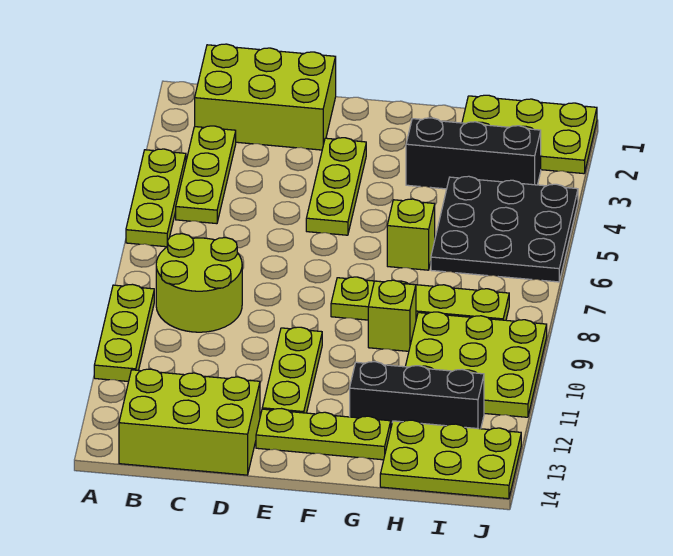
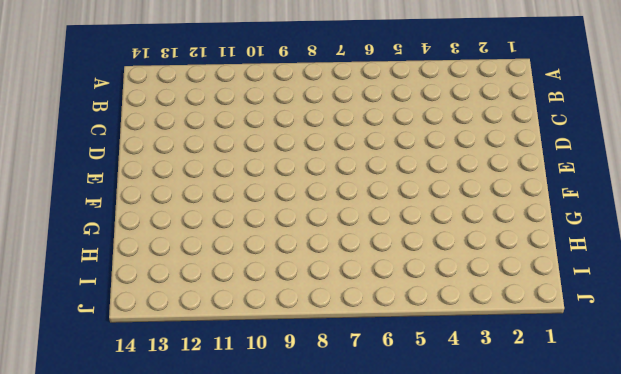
none -> lime 1x3 plate [126,149,186,247]
none -> lime 1x3 plate [94,284,154,382]
none -> lime 2x3 brick [195,44,336,150]

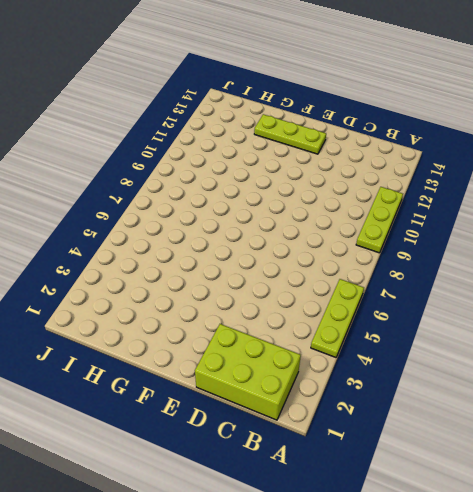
none -> lime 1x3 plate [176,126,236,224]
none -> lime 2x2 round brick [156,234,242,332]
none -> lime 2x3 brick [119,369,260,475]

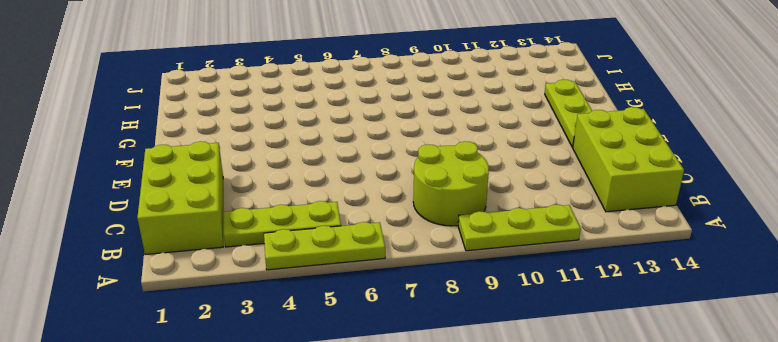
none -> lime 1x3 plate [306,138,366,235]
none -> lime 1x3 plate [262,327,322,413]
none -> lime 1x4 plate [331,277,509,320]

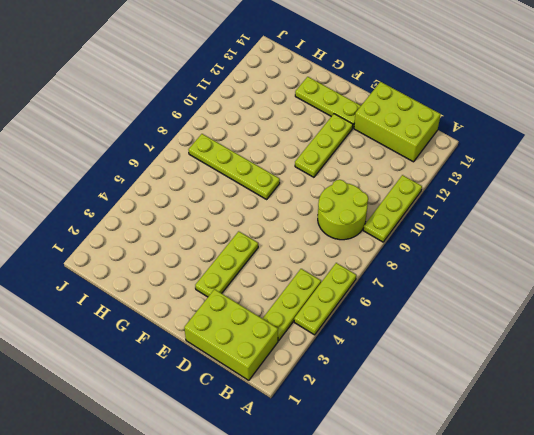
none -> black 1x3 brick [406,118,541,189]
none -> lime 1x1 brick [387,199,435,270]
none -> lime 1x1 brick [368,280,416,351]

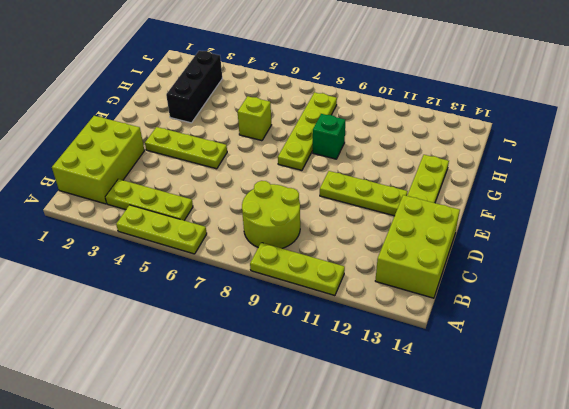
green 1x1 brick [313,114,345,159] -> lime 1x1 brick [368,280,416,351]
none -> black 1x3 brick [350,362,484,429]
none -> lime 2x3 plate [462,95,597,174]
none -> black 3x3 plate [431,176,578,282]

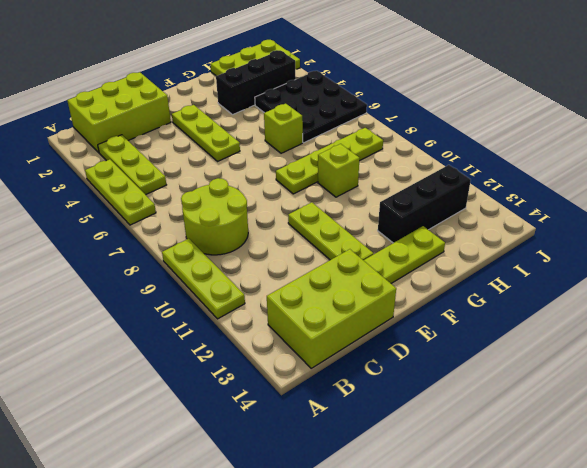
none -> lime 3x3 plate [405,312,547,417]
none -> lime 2x3 plate [380,420,521,499]

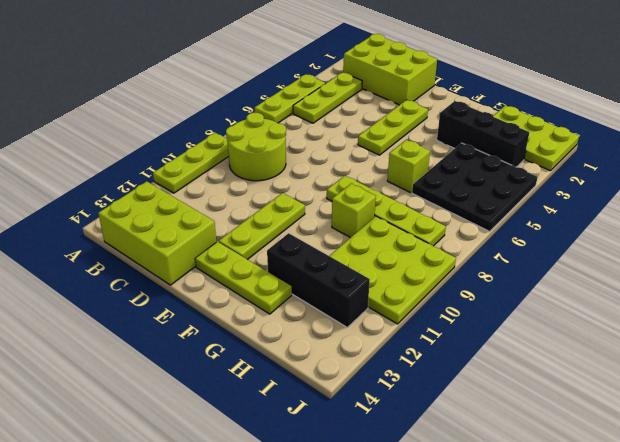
none -> lime 2x3 plate [380,420,521,499]

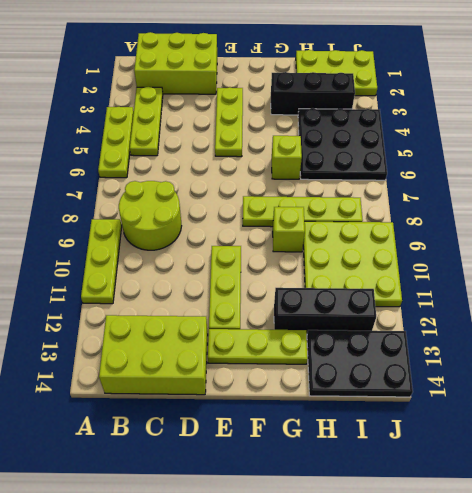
black 2x3 plate [307,330,413,397] -> lime 2x3 plate [380,420,521,499]

